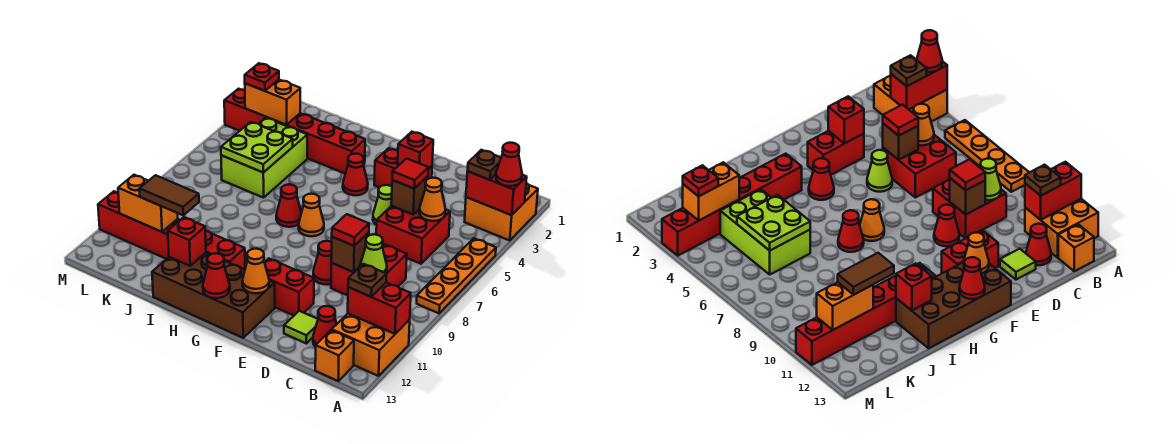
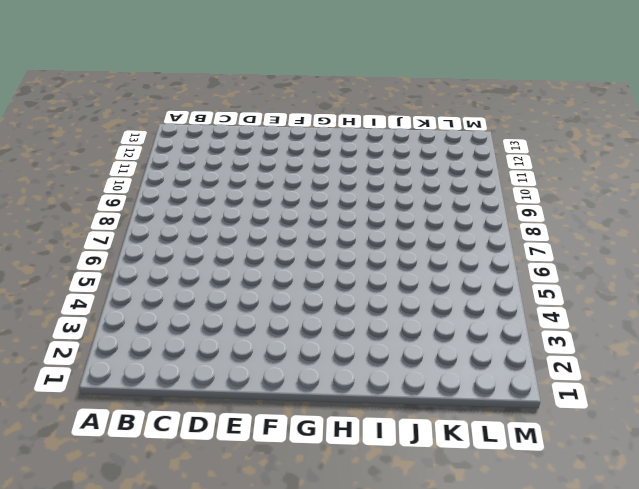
none -> orange 2x2 brick [465,183,538,241]
none -> orange 1x4 plate [417,238,496,313]
none -> orange 2x2 brick [332,314,410,376]
none -> orange 1x1 brick [315,330,354,381]

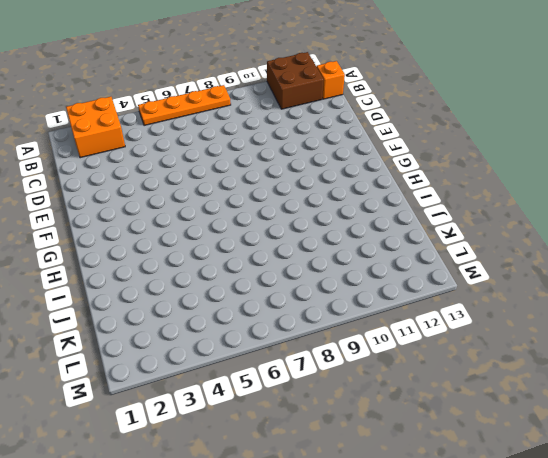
brown 2x2 brick [267,52,324,109] -> orange 2x2 brick [332,314,410,376]
none -> red 2x2 brick [376,206,450,264]
none -> red 2x2 brick [331,244,407,295]
none -> red 1x1 cone [313,306,337,347]
none -> lime 1x1 tile [284,311,318,343]

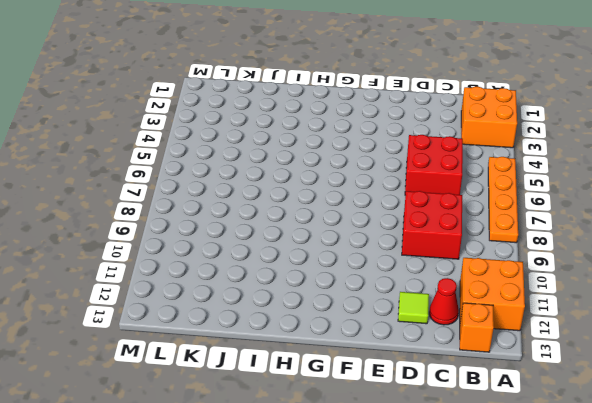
none -> red 1x2 brick [374,148,432,187]
none -> lime 1x1 cone [373,185,392,225]
none -> red 1x1 cone [313,241,332,285]
none -> red 1x2 brick [264,258,314,315]

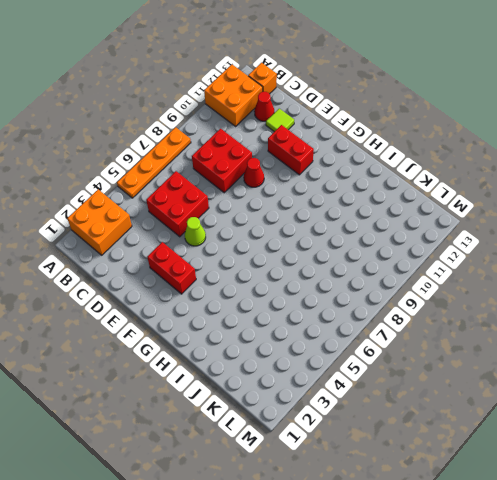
none -> brown 2x4 brick [152,253,275,338]
none -> red 1x1 cone [343,154,368,195]
none -> orange 1x1 cone [299,194,324,236]
none -> red 1x6 brick [224,89,365,174]

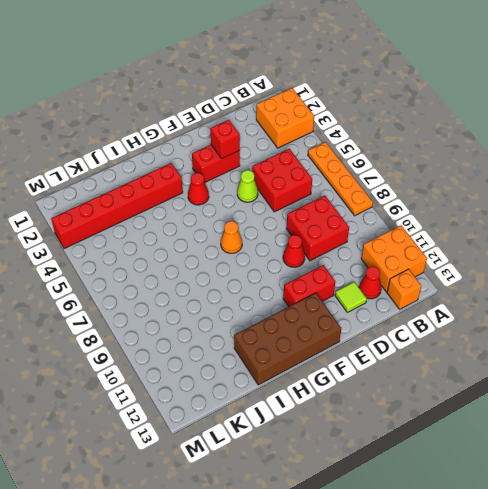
none -> red 1x1 cone [276,184,301,227]
none -> red 1x6 brick [98,191,245,269]
none -> lime 2x3 brick [221,118,307,198]
none -> red 1x2 brick [466,171,527,215]

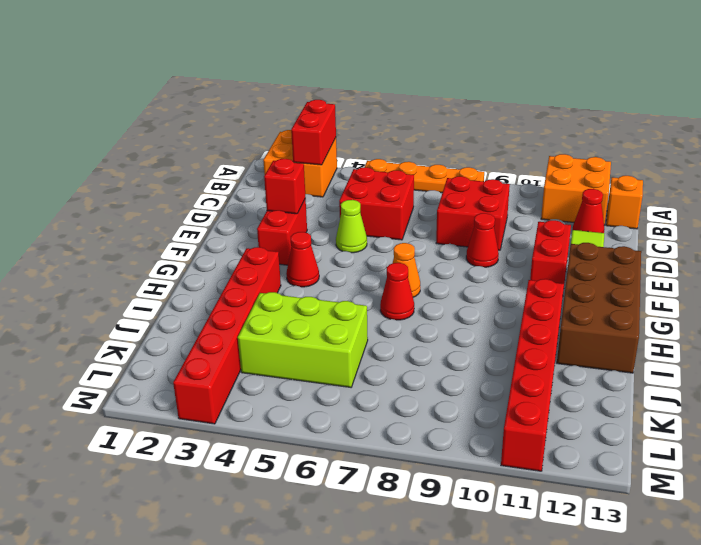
none -> red 1x2 brick [348,283,411,334]
none -> orange 1x1 cone [419,178,445,221]
none -> lime 1x1 cone [360,234,387,273]
none -> brown 1x1 brick [391,176,428,214]

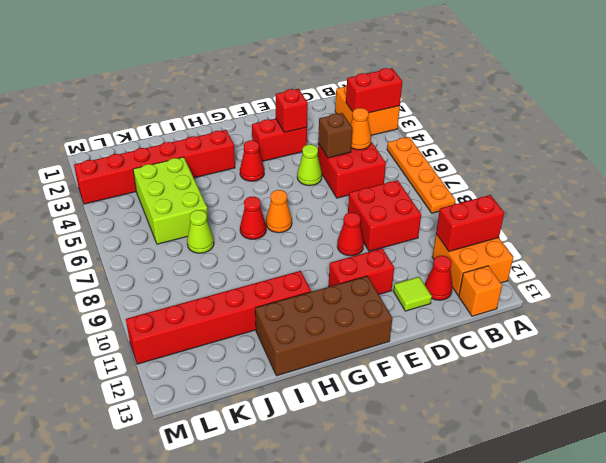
lime 1x1 cone [187,210,214,253] -> lime 1x1 cone moved to [360,234,387,273]
none -> brown 1x1 brick [331,232,369,272]
none -> orange 1x1 cone [242,249,269,293]
none -> red 1x1 cone [203,253,230,298]
none -> red 1x1 brick [168,217,206,266]

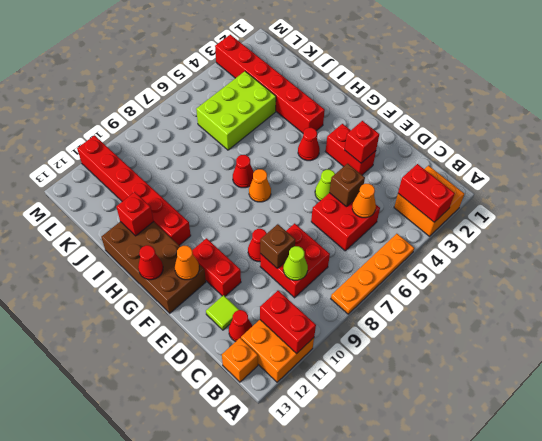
none -> lime 2x2 plate [221,122,293,173]
none -> orange 1x2 brick [245,80,300,125]
none -> orange 1x2 brick [118,175,178,232]
none -> red 1x1 cone [496,143,522,186]

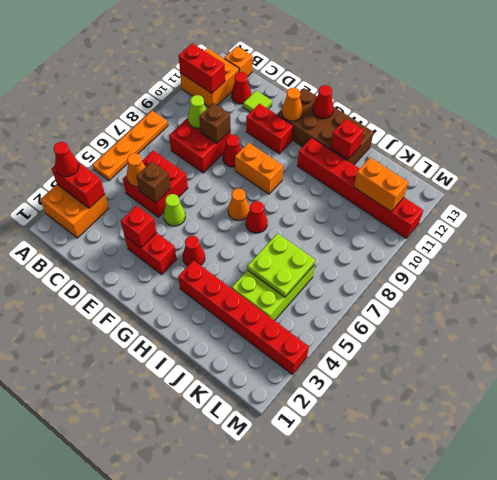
orange 1x2 brick [235,143,283,194] -> orange 1x2 brick moved to [245,80,300,125]
none -> brown 1x1 plate [468,150,501,180]
none -> brown 1x1 plate [348,264,387,297]
none -> red 1x1 tile [392,158,429,189]
none -> red 1x1 tile [332,214,369,246]

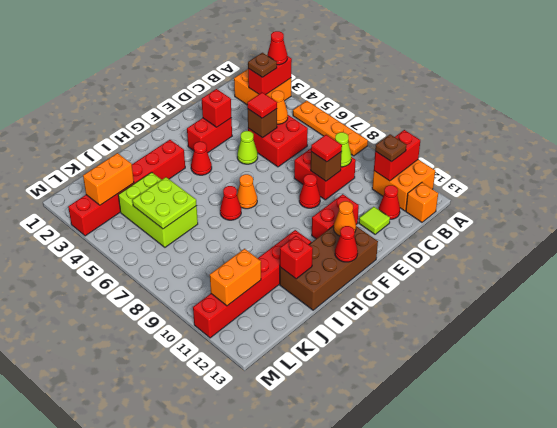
none -> brown 1x2 tile [140,175,199,215]
none -> red 1x1 plate [245,63,279,91]

